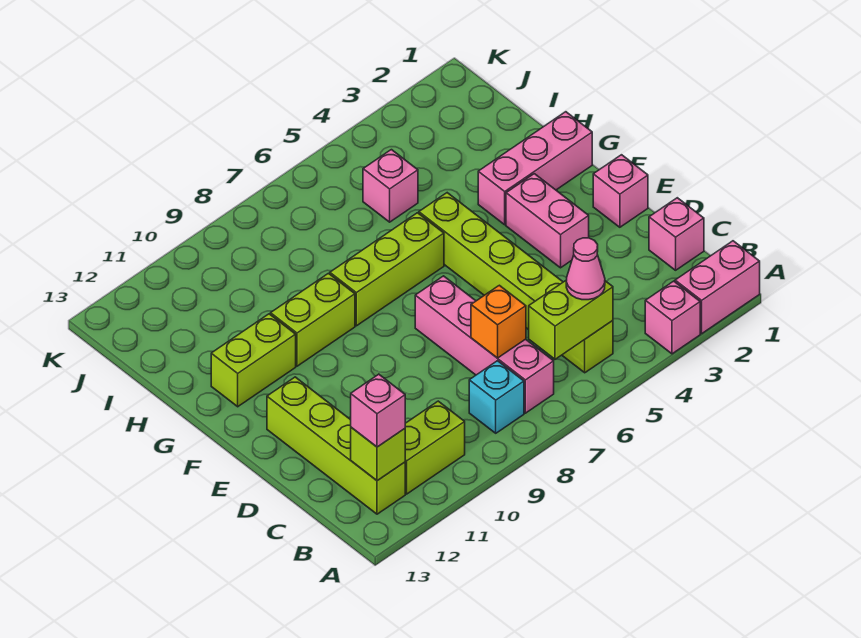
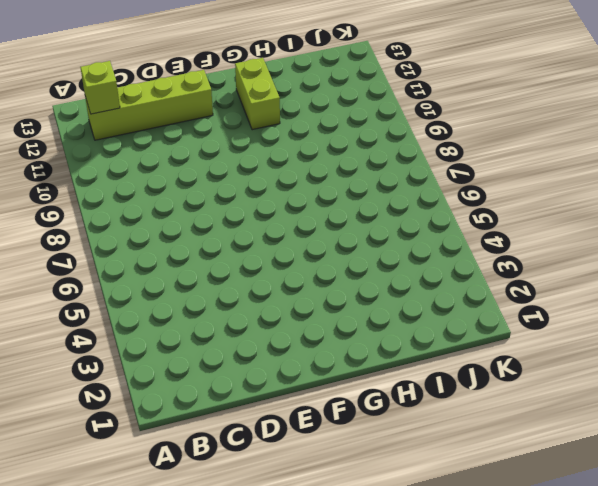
none -> pink 1x2 brick [675,241,760,333]
none -> pink 1x1 brick [645,281,700,354]
none -> lime 1x6 brick [419,193,613,373]

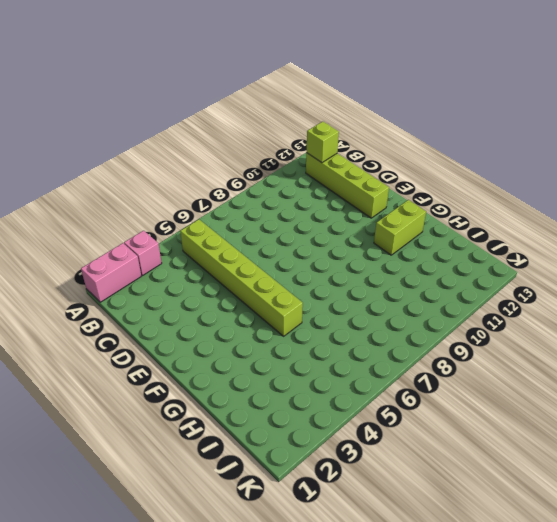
none -> pink 1x4 brick [415,276,554,413]
none -> cyan 1x1 brick [469,361,524,433]
none -> lime 1x2 brick [405,401,465,494]

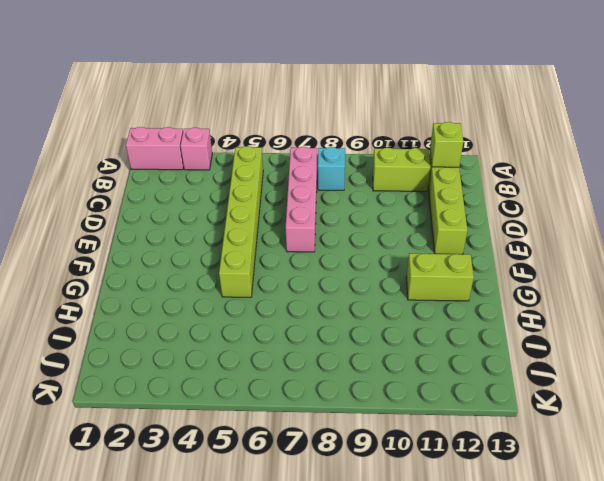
none -> pink 1x1 brick [649,198,704,270]
none -> pink 1x1 brick [593,155,648,227]
none -> pink 1x2 brick [506,174,589,268]

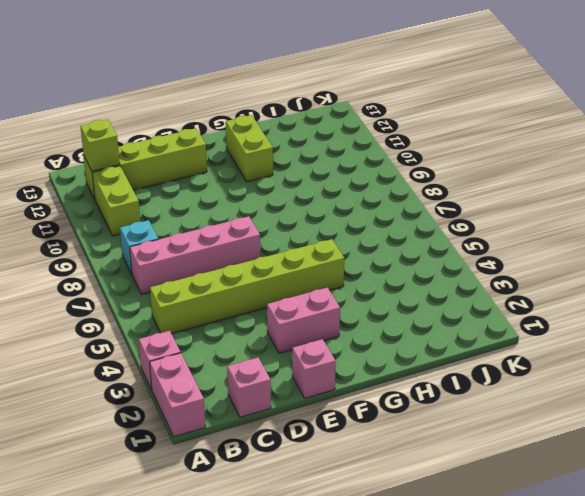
none -> pink 1x3 brick [478,112,592,225]
none -> lime 1x3 brick [330,213,444,326]
none -> lime 1x2 brick [271,273,355,366]

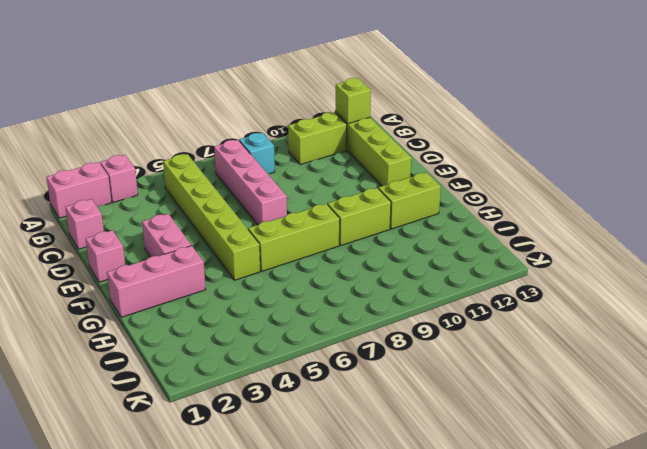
none -> pink 1x1 brick [363,150,418,222]
none -> lime 1x2 brick [529,280,613,359]
none -> orange 1x1 brick [471,285,526,358]

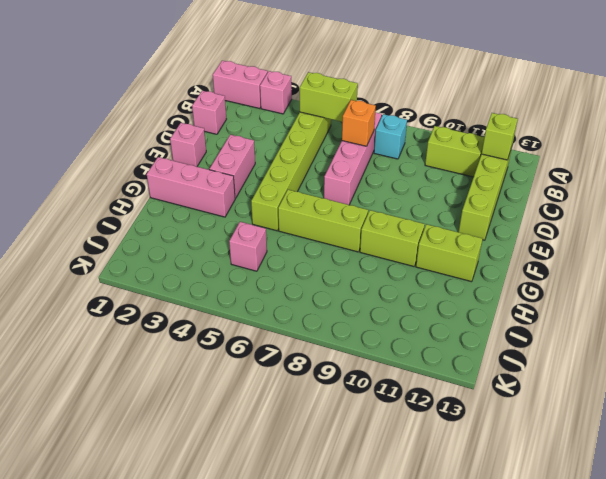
none -> pink 1x1 cone [566,238,605,300]
none -> pink 1x1 brick [351,374,405,447]

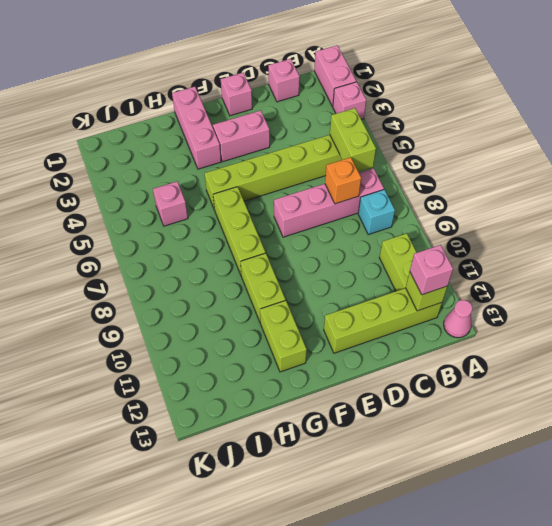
pink 1x1 cone [444,300,472,338] -> pink 1x1 cone moved to [566,238,605,300]

